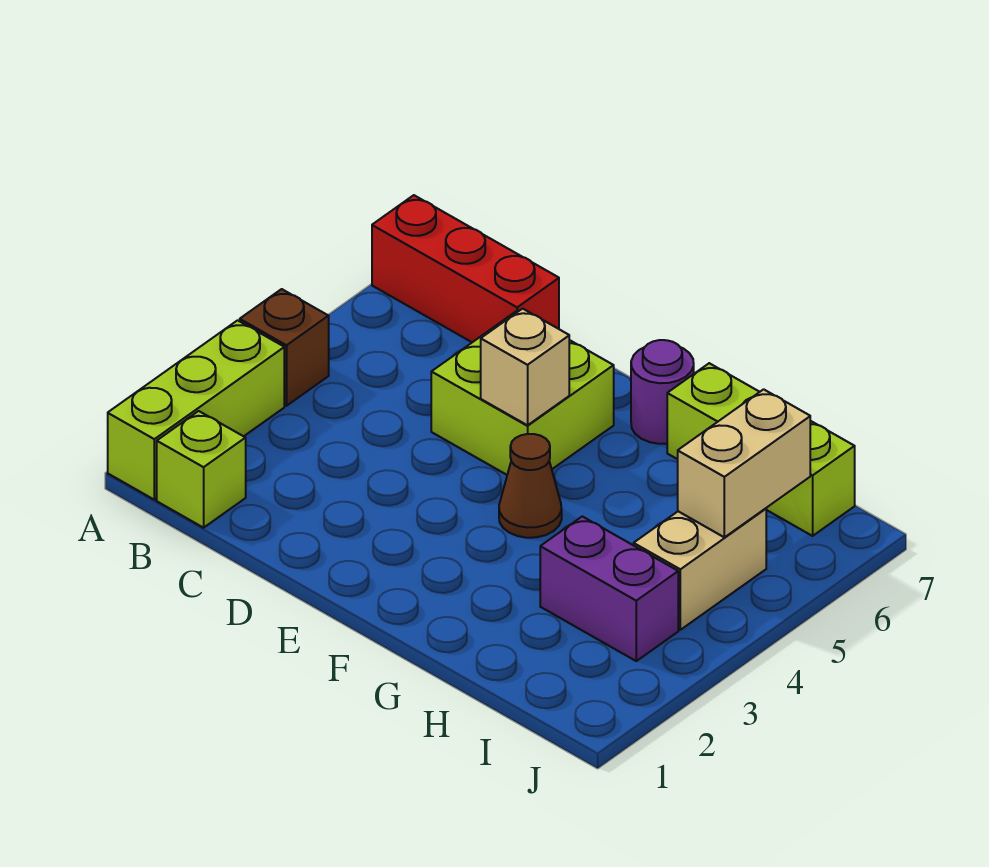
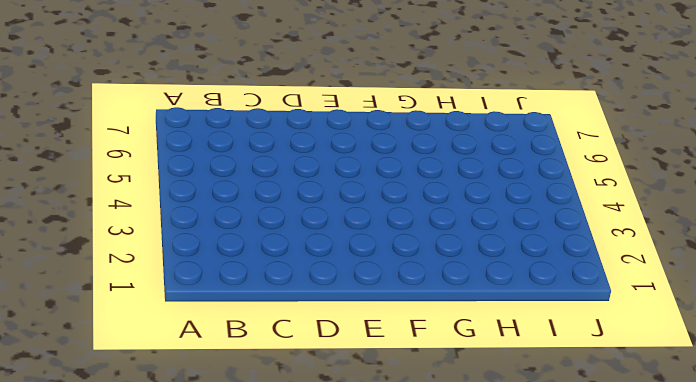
none -> lime 1x3 brick [108,320,284,500]
none -> brown 1x1 brick [240,289,329,406]
none -> red 1x3 brick [372,195,559,342]

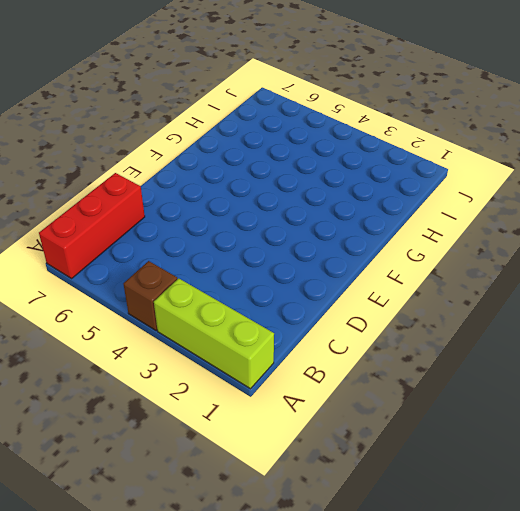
none -> lime 1x1 brick [157,411,246,528]
none -> lime 2x2 brick [431,310,614,475]
none -> brown 1x1 cone [499,434,562,538]

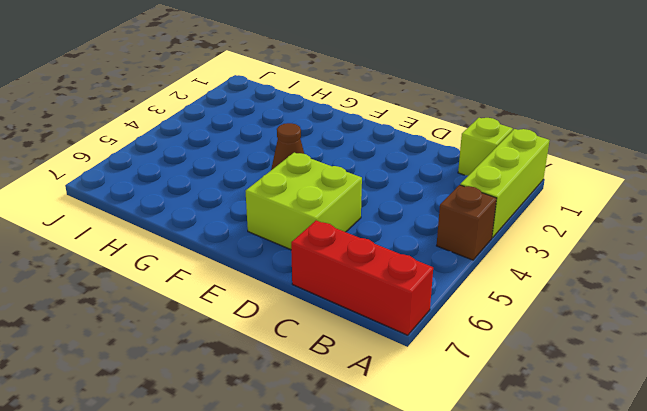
none -> purple 1x1 round brick [631,340,694,444]
none -> lime 1x3 brick [667,363,855,536]
none -> purple 1x2 brick [540,516,678,661]

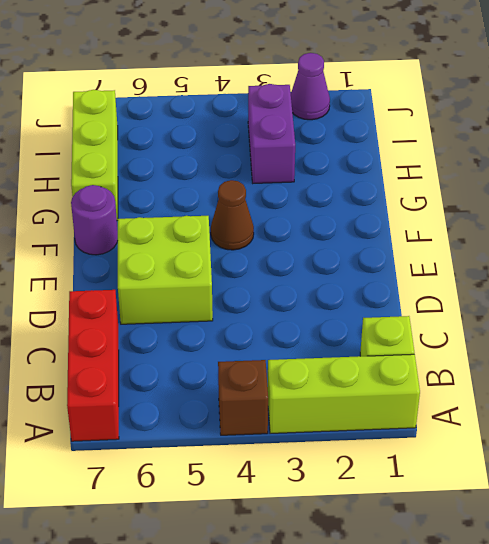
purple 1x1 cone [291,53,330,120] -> none
none -> tan 1x2 brick [634,508,766,630]
none -> tan 1x1 brick [481,309,569,425]
none -> tan 1x2 brick [678,389,810,537]

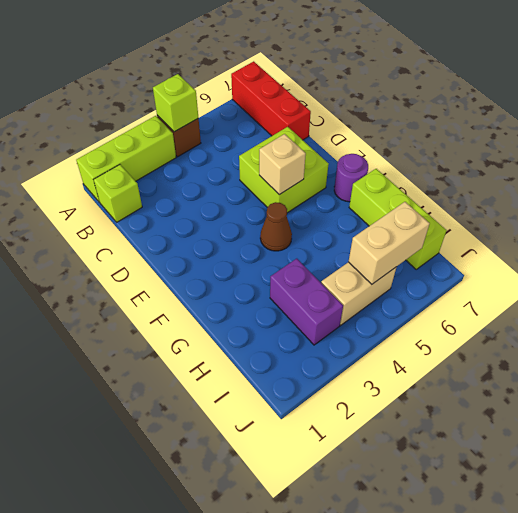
lime 1x1 brick [153,74,198,132] -> none

